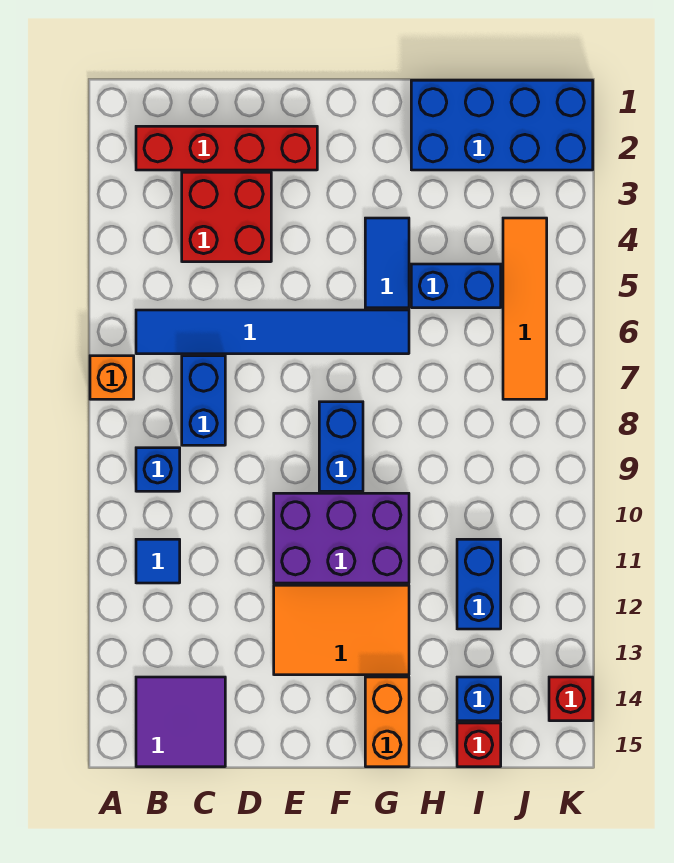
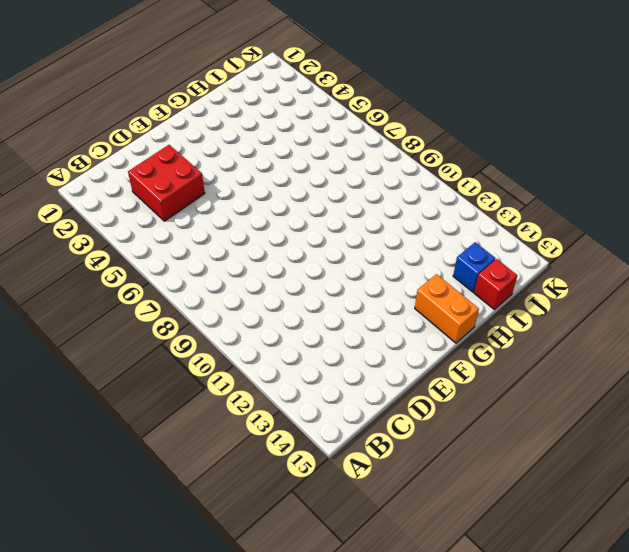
none -> orange 1x1 brick [90,356,134,399]
none -> red 1x4 brick [136,126,317,170]
none -> blue 1x6 tile [136,310,409,354]

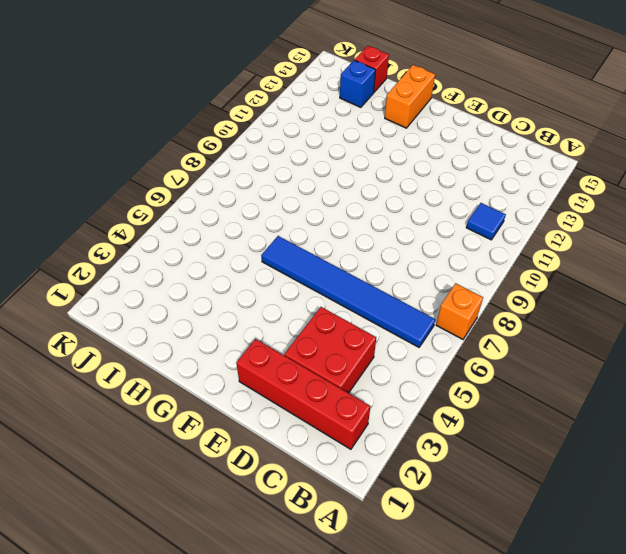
none -> blue 1x1 brick [136,448,180,491]
none -> purple 2x2 tile [136,677,225,767]
none -> blue 1x2 brick [182,356,225,445]

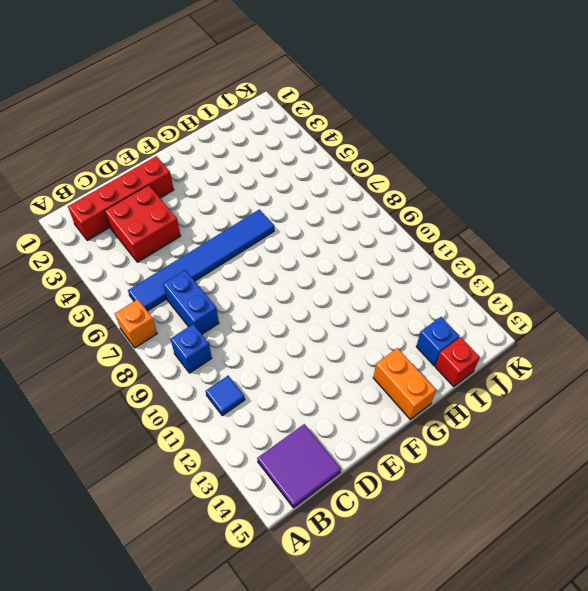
none -> purple 2x3 brick [274,493,409,583]
none -> orange 2x3 tile [274,585,409,675]
none -> blue 1x2 brick [319,402,363,491]

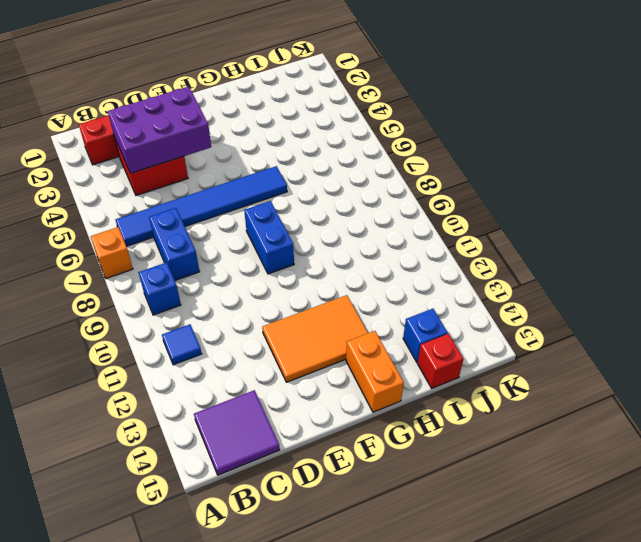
purple 2x3 brick [108,86,211,173] -> purple 2x3 brick moved to [274,493,409,583]
none -> blue 1x2 tile [365,218,409,308]
none -> blue 2x4 brick [411,80,593,170]
none -> blue 1x2 brick [411,264,501,308]

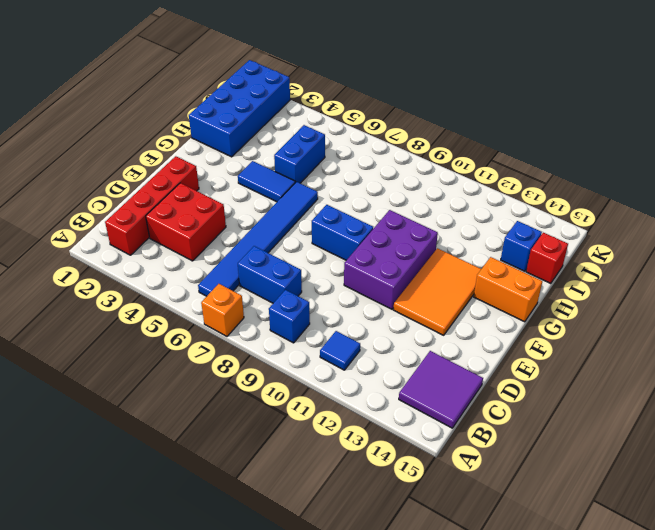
none -> blue 1x2 brick [457,539,501,629]
none -> orange 1x4 tile [503,218,547,399]
none -> red 1x1 brick [549,677,593,721]

